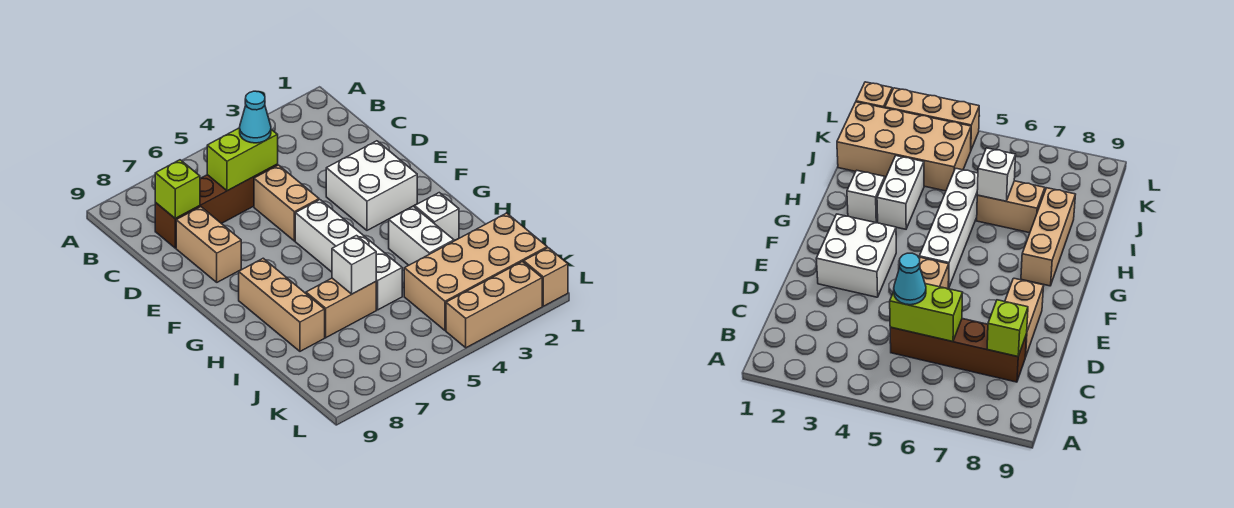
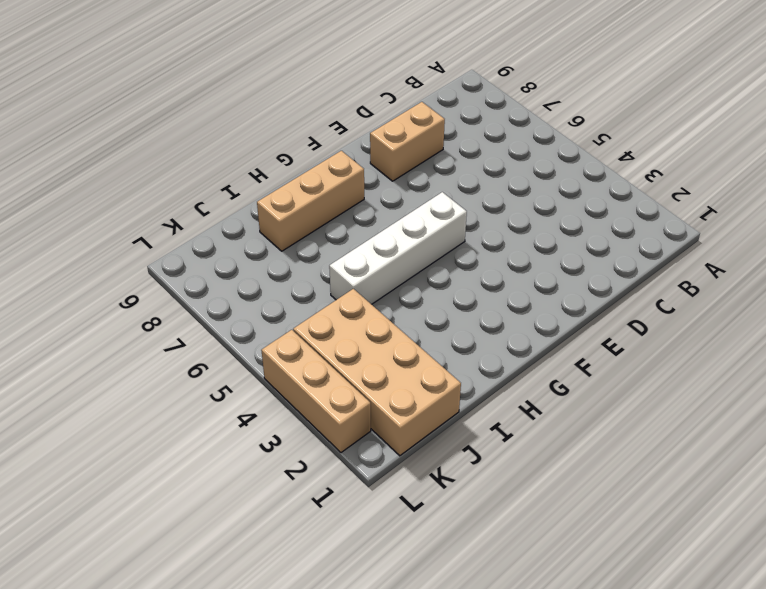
none -> brown 1x4 brick [155,164,278,248]
none -> tan 1x2 brick [254,165,319,241]
none -> white 2x2 brick [326,141,417,230]

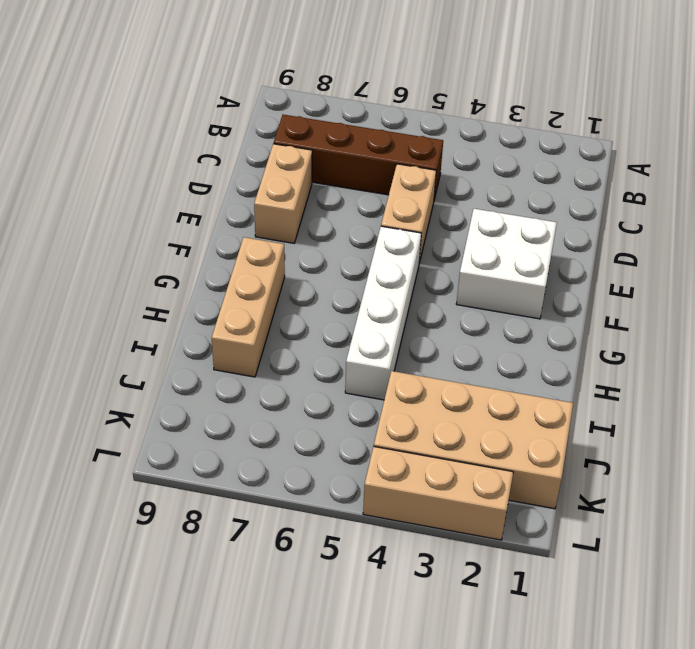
none -> white 1x1 brick [415,193,459,241]
none -> white 1x2 brick [389,206,454,265]
none -> tan 1x2 brick [306,278,376,338]

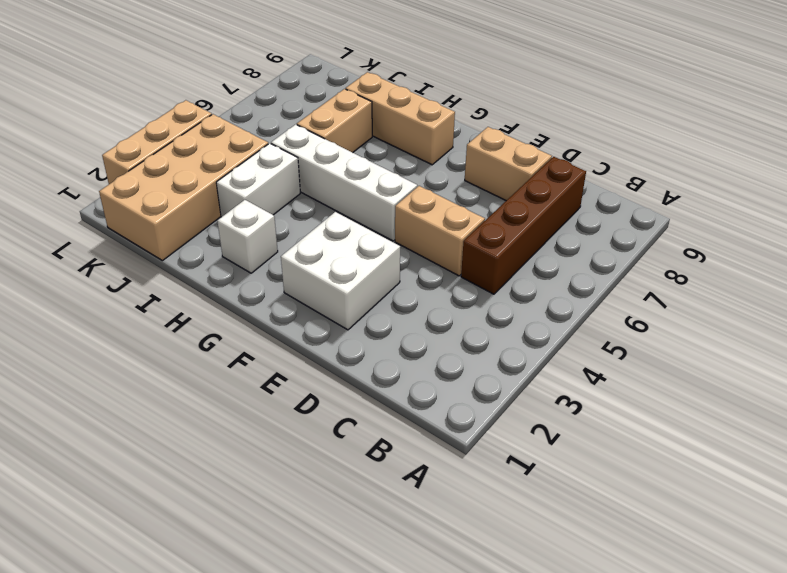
white 1x2 brick [216,143,300,217] -> white 1x2 brick turned to [389,206,454,265]
none -> tan 1x1 brick [524,248,568,306]
none -> lime 1x2 brick [207,128,278,191]
none -> lime 1x1 brick [155,160,200,218]

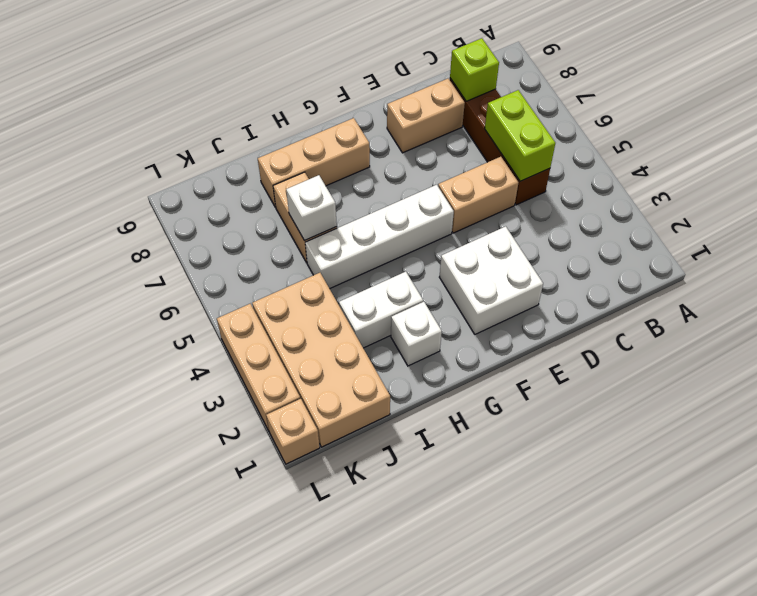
none -> cyan 1x1 cone [240,91,271,143]

